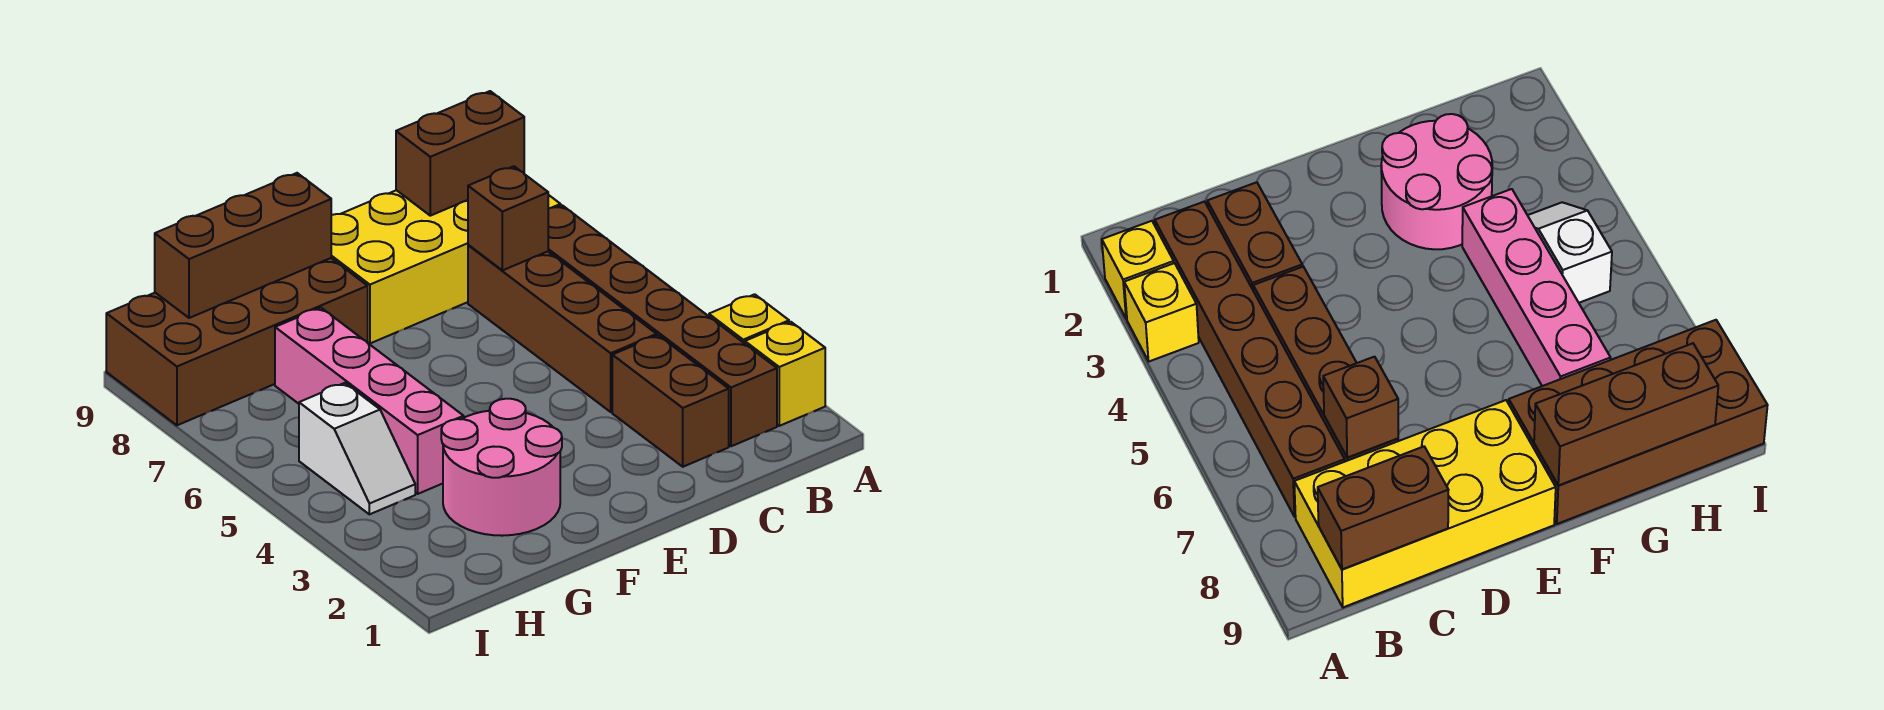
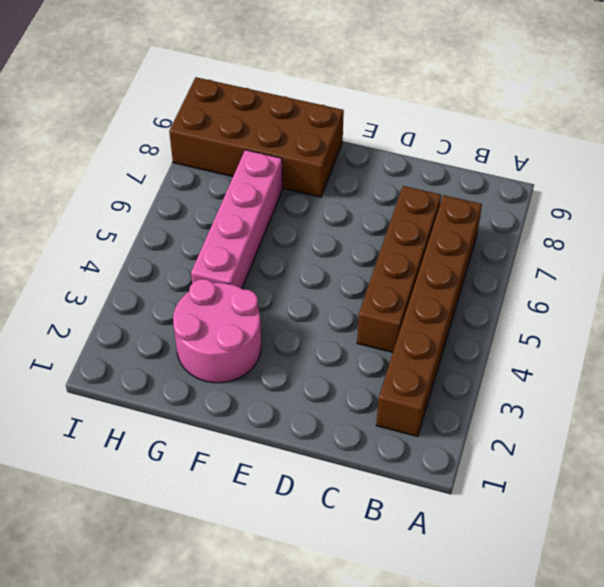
none -> yellow 1x1 brick [745,322,825,426]
none -> yellow 1x1 brick [709,294,789,344]
none -> yellow 2x4 brick [331,190,561,343]

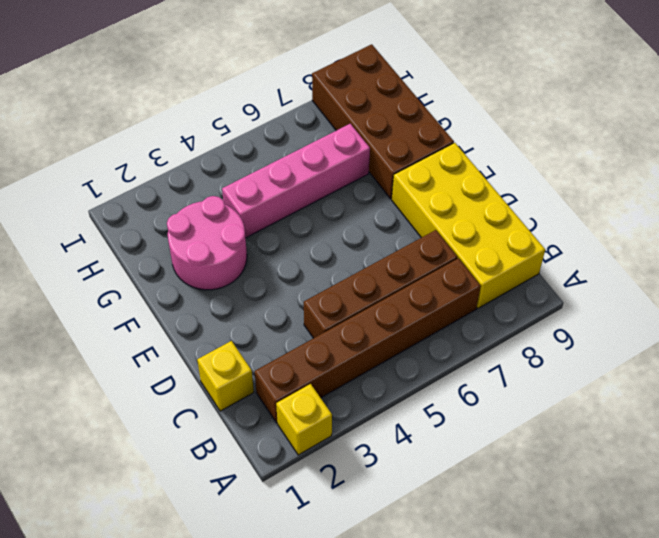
yellow 1x1 brick [197,341,254,411] -> yellow 1x1 brick moved to [709,294,789,344]
none -> brown 1x2 brick [612,335,729,467]
none -> white 1x2 slope [299,383,415,514]
none -> brown 1x2 brick [396,91,524,216]

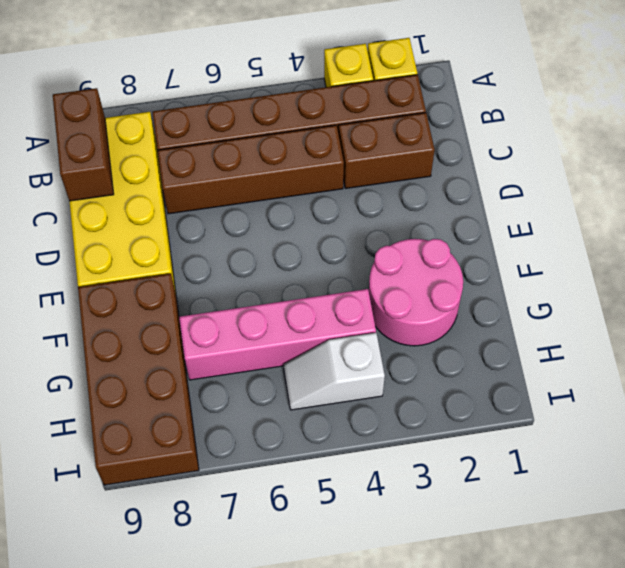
white 1x2 slope [283,333,385,410] -> white 1x2 slope turned to [299,383,415,514]
none -> brown 1x1 brick [468,166,548,270]
none -> brown 1x3 brick [155,173,331,318]

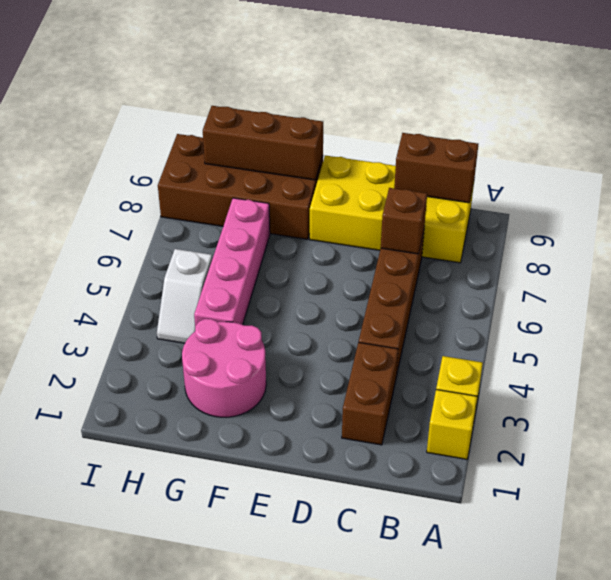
none -> brown 1x6 brick [548,205,777,446]

